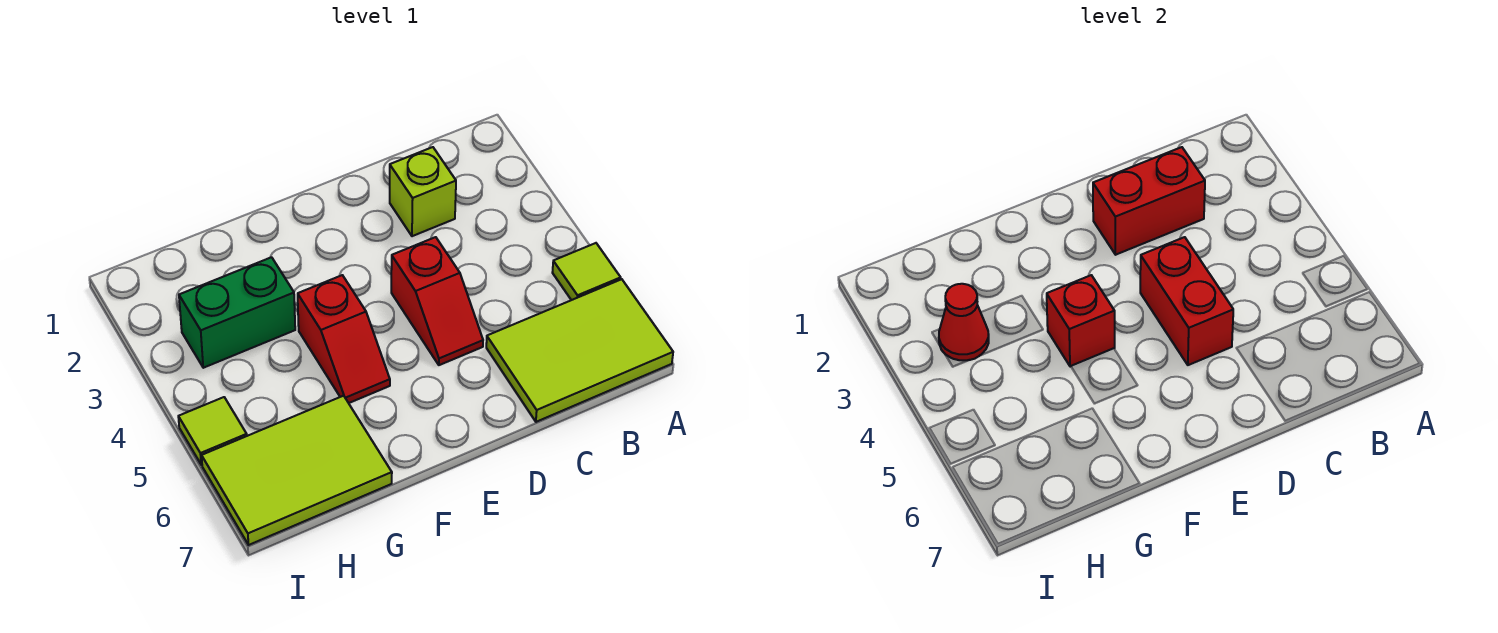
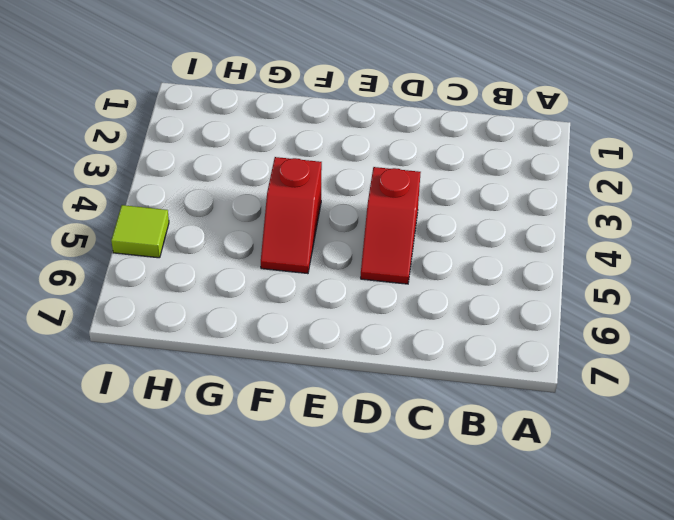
none -> lime 1x1 tile [552,243,621,300]
none -> lime 2x3 tile [486,279,673,422]
none -> lime 1x1 brick [390,147,456,236]

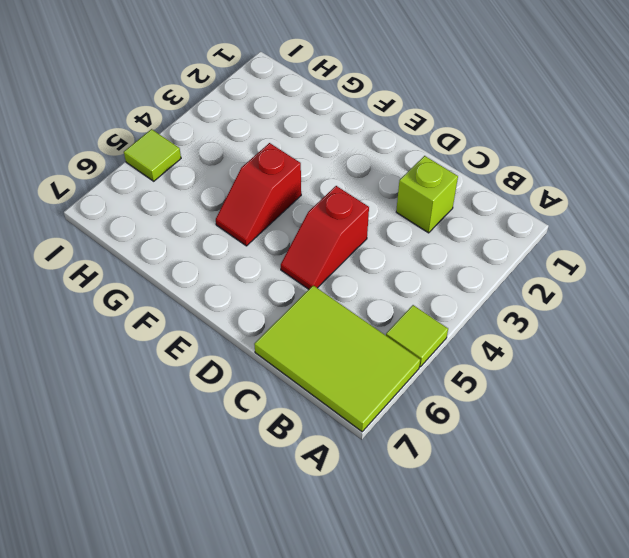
none -> green 1x2 brick [179,257,295,368]
none -> lime 2x3 tile [202,396,392,545]
none -> red 1x2 brick [1093,147,1205,255]

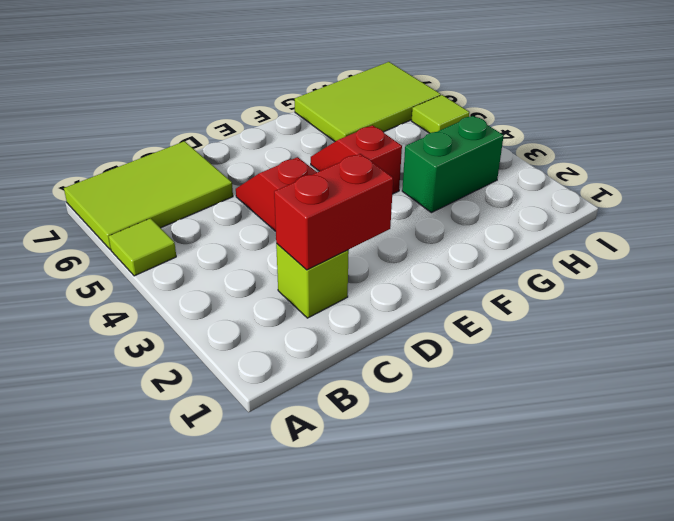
none -> red 1x2 brick [1140,237,1233,365]
none -> red 1x1 brick [1047,275,1115,367]
none -> red 1x1 cone [939,284,989,360]

